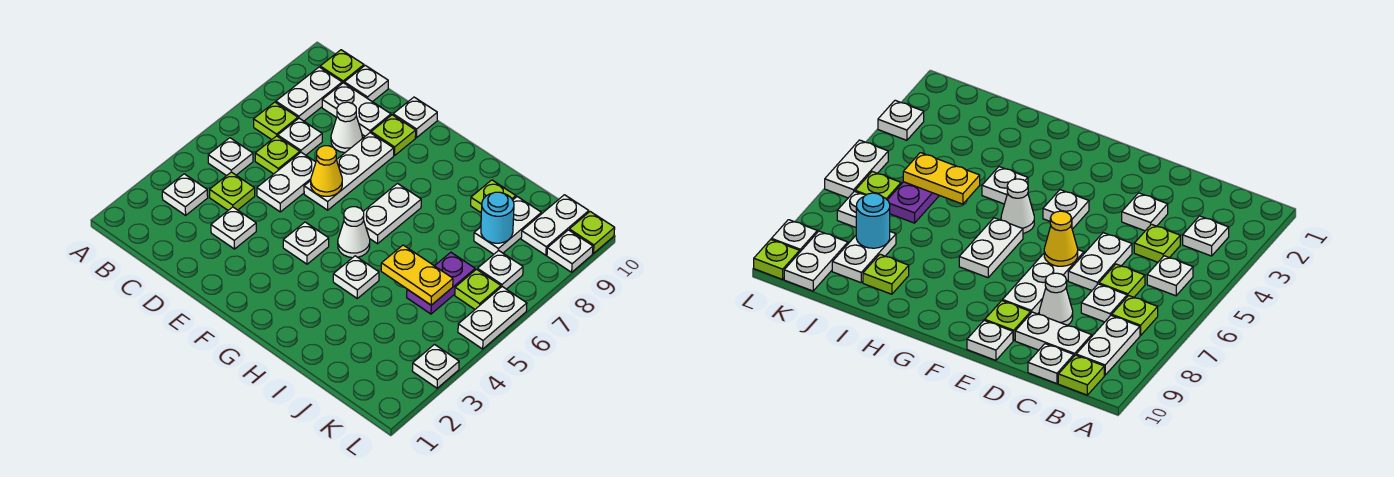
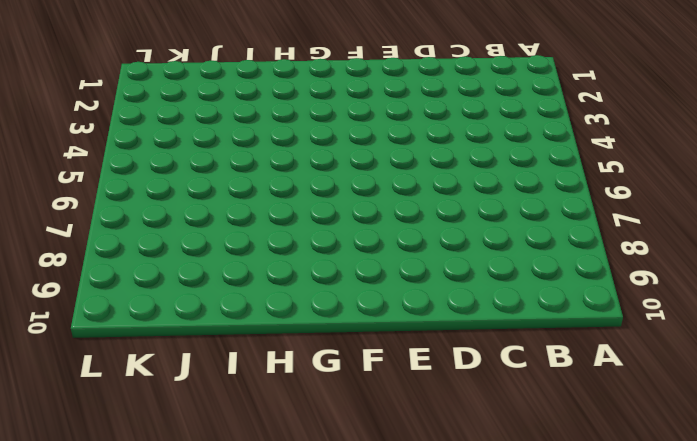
none -> white 1x1 plate [162,174,208,215]
none -> white 1x1 plate [208,138,253,176]
none -> lime 1x1 plate [254,102,298,140]
none -> white 1x2 plate [276,67,342,121]

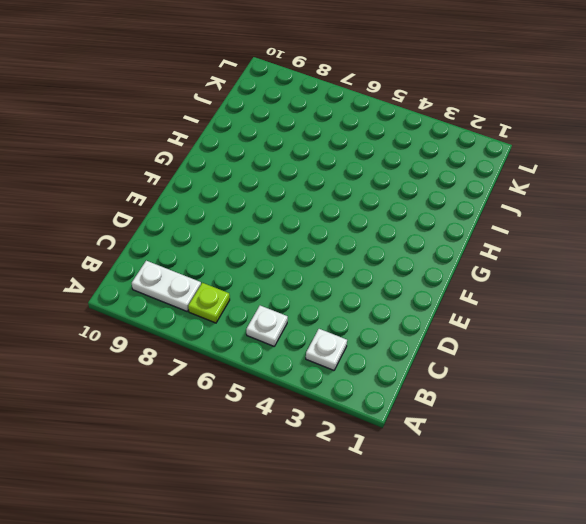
none -> lime 1x1 plate [320,50,364,83]
none -> lime 1x1 plate [210,172,255,210]
none -> lime 1x1 plate [255,136,300,174]
none -> white 1x1 plate [278,118,322,155]

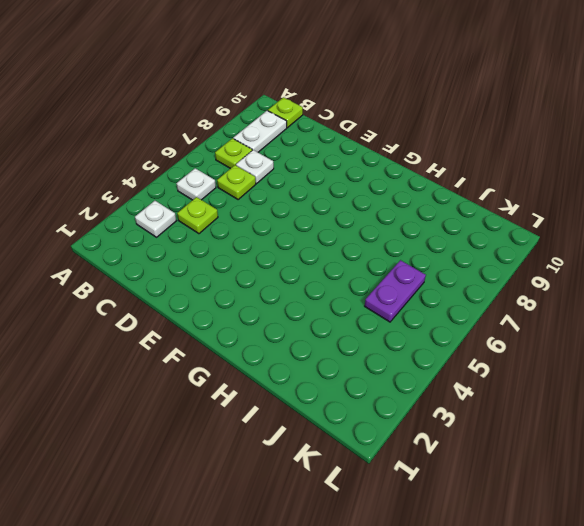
none -> white 1x2 plate [322,83,391,136]
none -> white 1x1 plate [344,65,388,102]
none -> white 1x1 plate [211,207,256,249]
none -> white 1x2 plate [257,152,316,212]

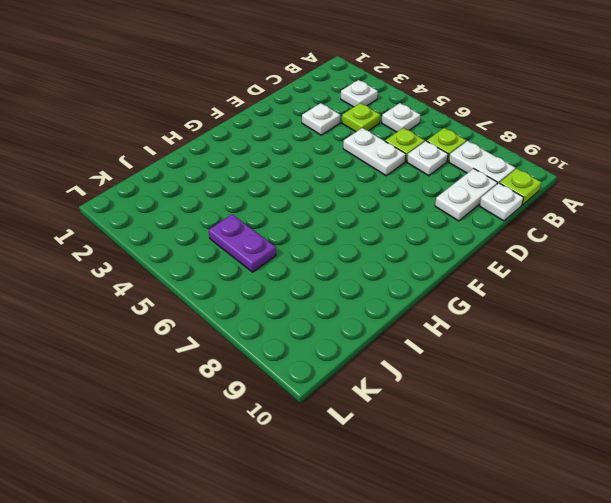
none -> white 1x1 cone [331,102,362,153]
none -> white 1x3 plate [304,133,394,210]
none -> lime 1x1 plate [371,115,416,156]
none -> white 1x1 plate [393,97,437,138]

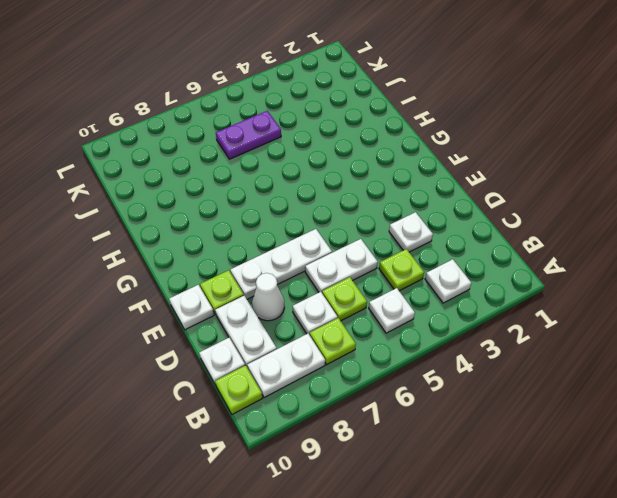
none -> white 1x1 plate [283,222,329,264]
none -> white 1x1 cone [338,207,370,258]
none -> white 1x2 plate [363,184,421,244]
none -> white 1x1 plate [333,256,379,298]

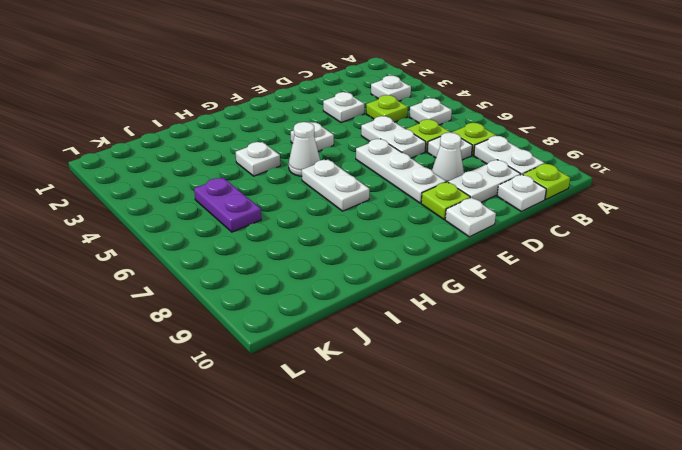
none -> lime 1x1 plate [471,180,516,212]
none -> white 1x2 plate [474,197,541,254]
none -> lime 1x1 plate [455,269,501,309]
none -> white 1x1 plate [477,250,523,289]

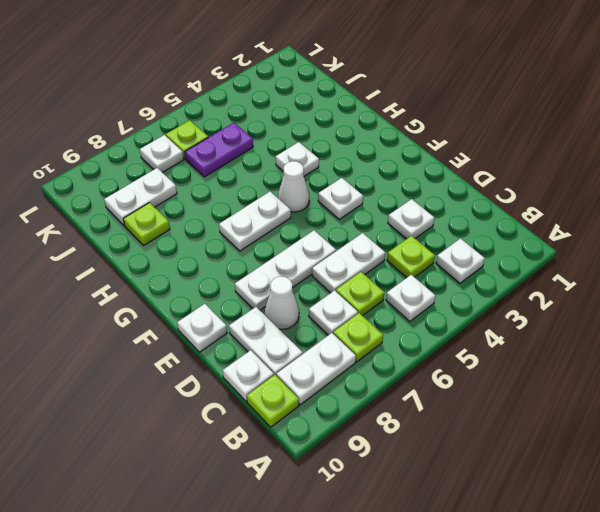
none -> lime 1x1 plate [371,115,416,156]
none -> white 1x2 plate [521,195,589,255]
none -> white 1x1 plate [412,344,459,388]
none -> white 1x2 plate [458,287,527,349]

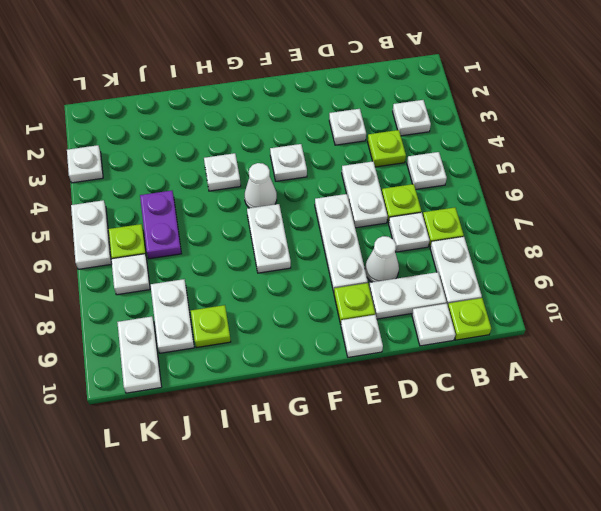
none -> white 1x1 plate [547,230,593,272]
none -> lime 1x1 plate [569,212,615,253]
none -> yellow 1x1 cone [311,146,342,196]
none -> yellow 1x2 plate [381,245,453,305]

